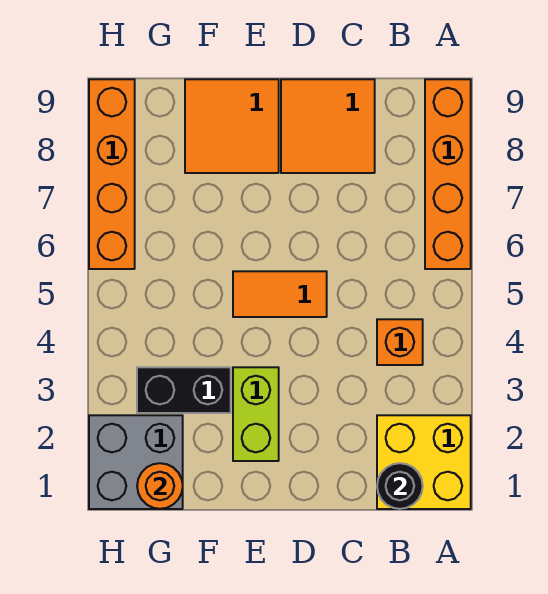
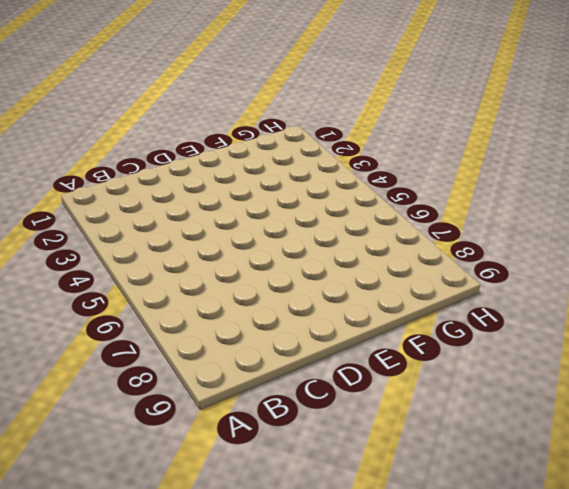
none -> yellow 2x2 brick [377,415,471,509]
none -> orange 1x4 brick [425,79,471,269]
none -> orange 1x1 brick [377,319,423,365]

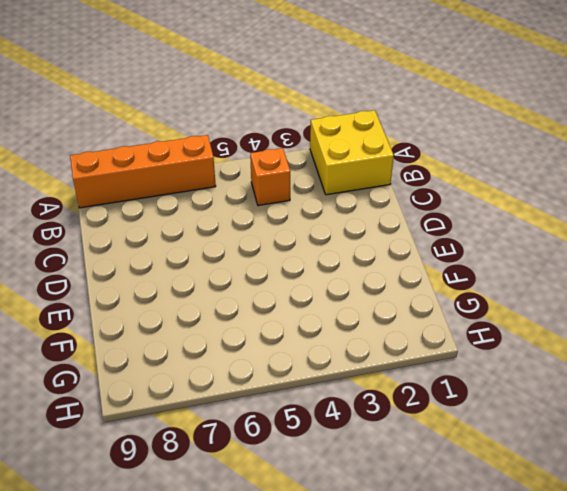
none -> orange 2x2 tile [281,79,375,173]
none -> orange 1x2 tile [233,271,327,317]
none -> lime 1x2 brick [233,367,279,461]

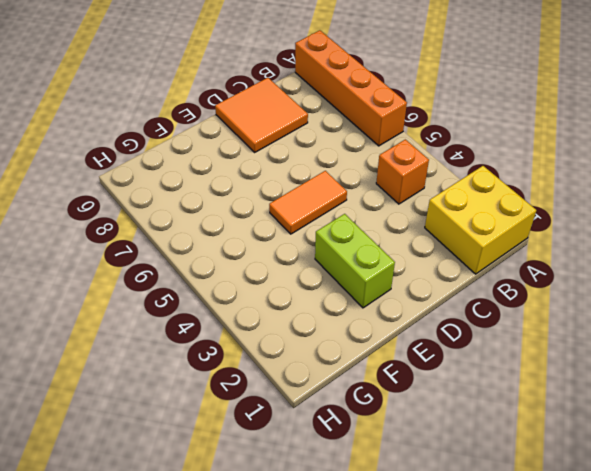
none -> orange 2x2 tile [185,79,279,173]
none -> black 1x2 brick [137,367,231,413]
none -> grey 2x2 brick [89,415,183,509]

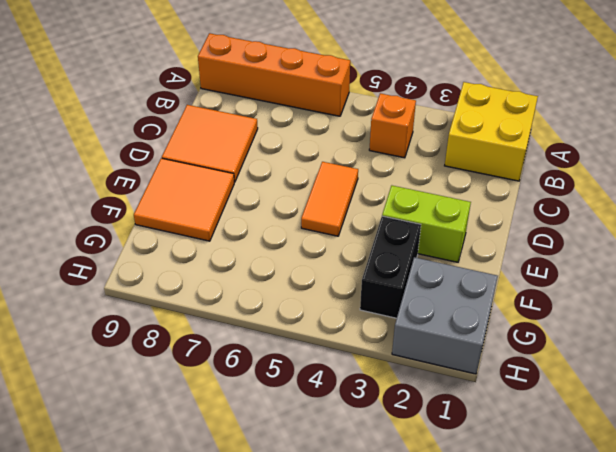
none -> orange 1x4 brick [89,79,135,269]
none -> black 1x1 round brick [377,463,423,509]
none -> orange 1x1 round brick [137,463,183,509]

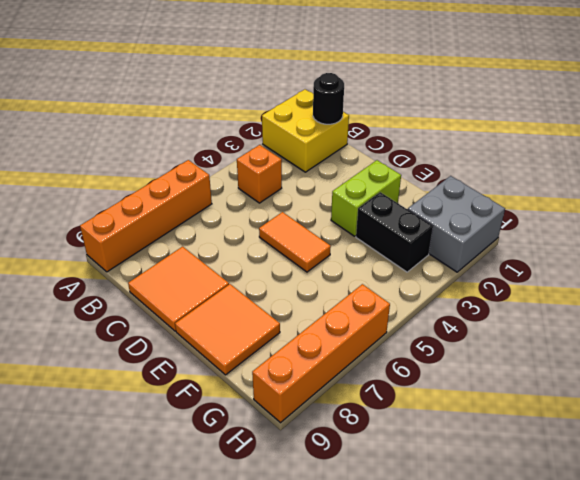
none -> orange 1x1 round brick [137,463,183,509]

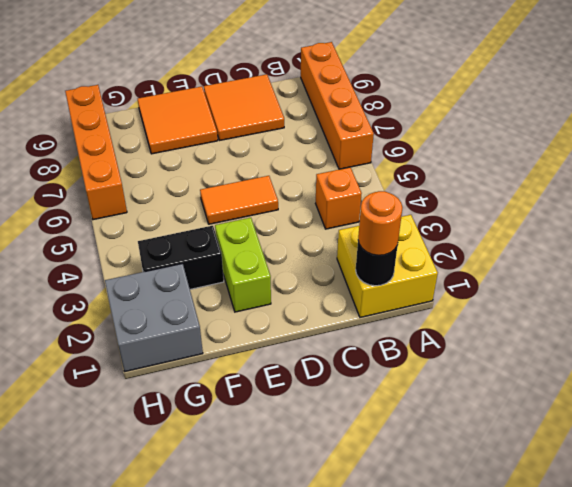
orange 1x1 round brick [358,191,403,255] -> orange 1x1 round brick moved to [137,463,183,509]

